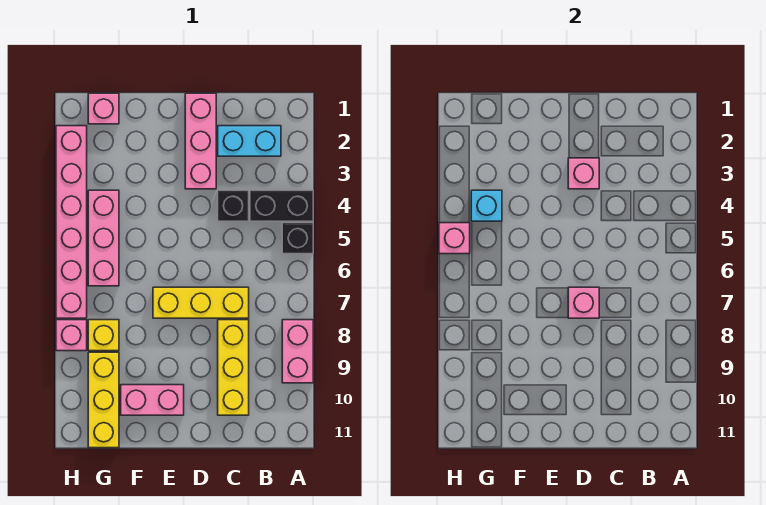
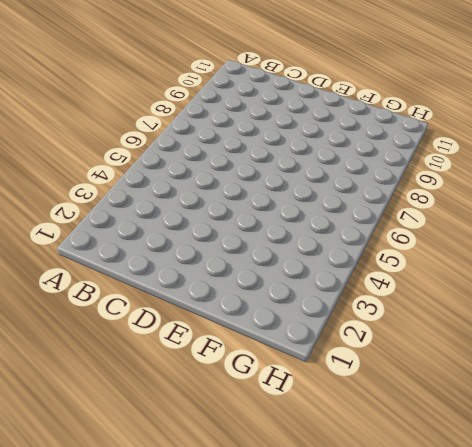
none -> black 1x2 brick [250,190,313,221]
none -> black 1x1 brick [282,223,313,254]
none -> pink 1x2 brick [282,320,313,383]

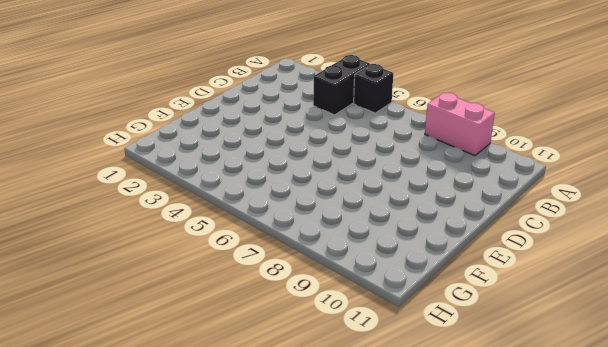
none -> cyan 1x2 brick [218,126,281,156]
none -> black 1x1 brick [218,190,249,221]
none -> yellow 1x3 brick [153,287,249,318]

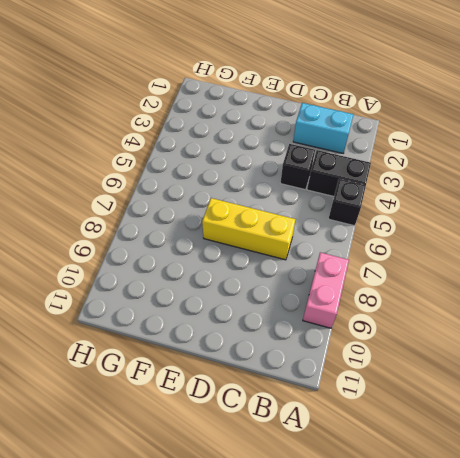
none -> yellow 1x3 brick [218,320,249,415]
none -> pink 1x3 brick [185,93,216,189]
none -> pink 1x2 brick [121,385,184,415]

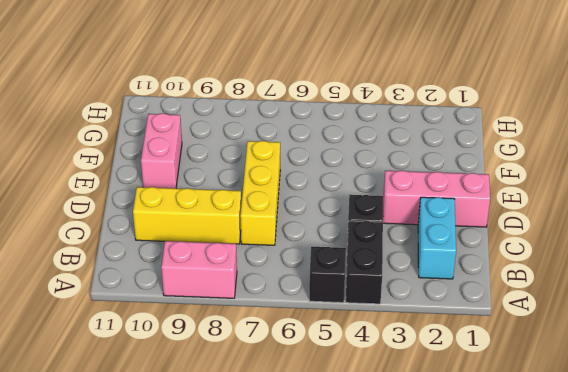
none -> pink 1x1 brick [88,93,119,124]
none -> pink 1x3 brick [88,190,119,286]
none -> yellow 1x1 brick [88,320,119,351]

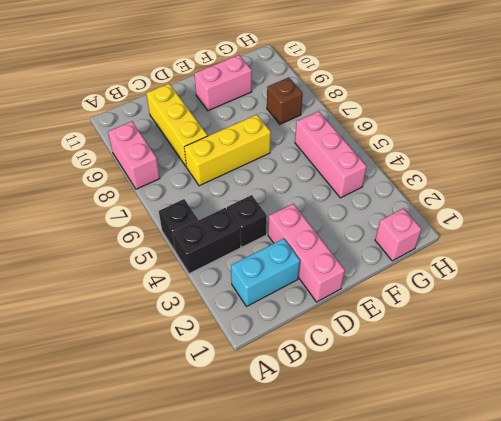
brown 1x1 brick [267,77,303,124] -> yellow 1x1 brick [88,320,119,351]
none -> yellow 1x3 brick [88,352,119,448]
none -> pink 1x6 brick [56,126,87,318]
none -> pink 1x1 brick [56,320,87,351]

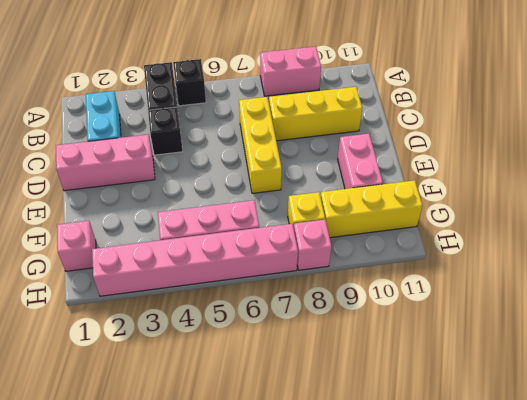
none -> pink 1x1 brick [568,158,599,189]
none -> pink 1x1 brick [568,287,599,318]
none -> cyan 1x1 brick [471,190,502,221]

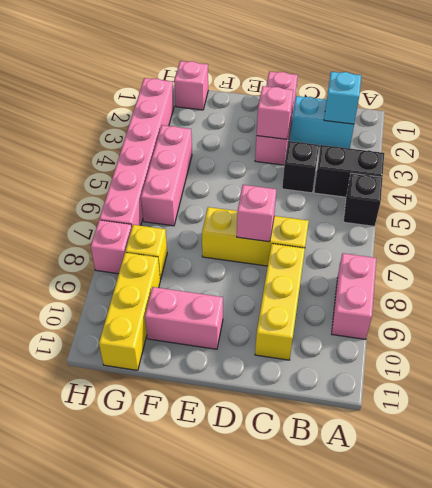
cyan 1x1 brick [324,72,361,124] -> cyan 1x1 brick moved to [471,190,502,221]
none -> pink 1x1 brick [439,223,470,254]

